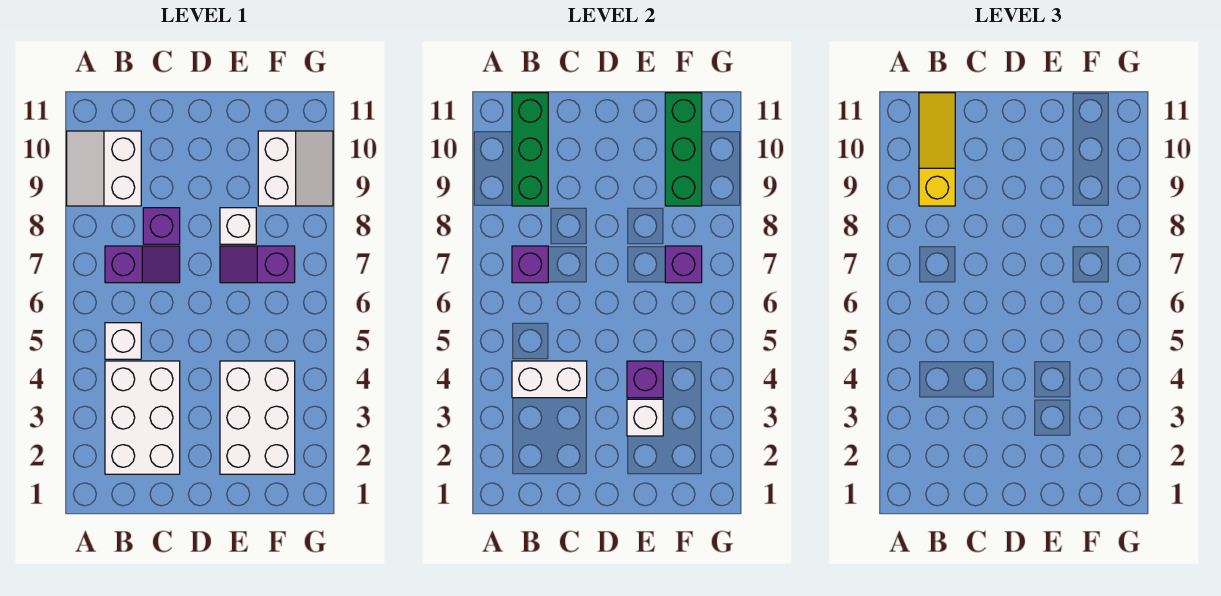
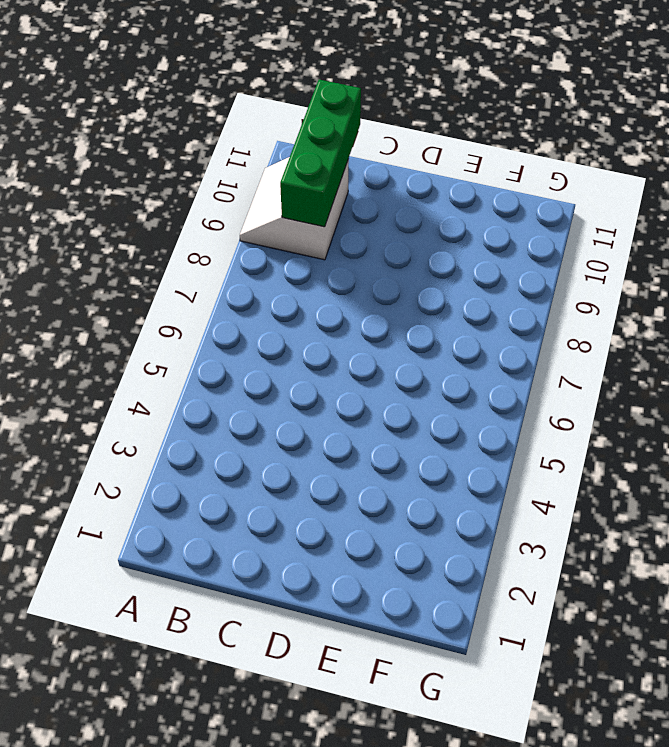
none -> white 2x3 brick [105,361,180,474]
none -> white 1x1 brick [105,323,141,359]
none -> purple 1x2 slope [105,246,180,283]

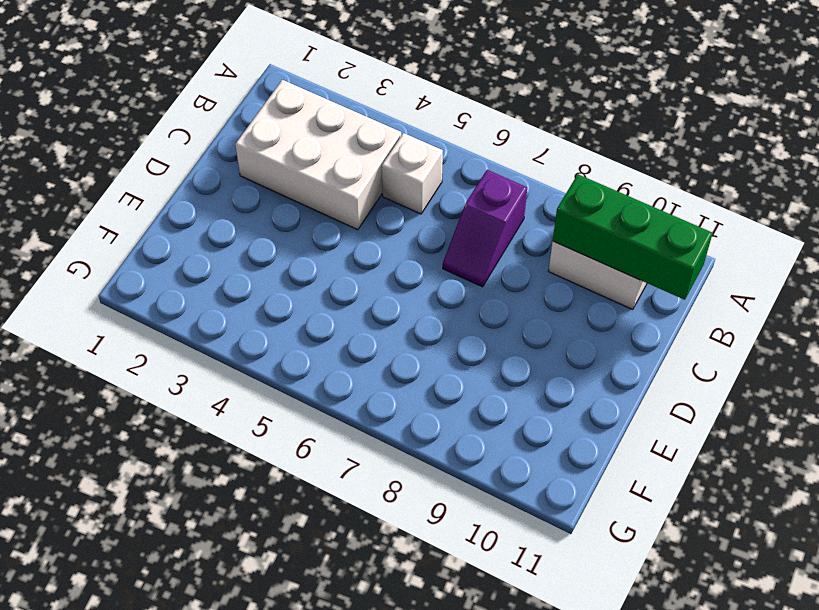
none -> purple 1x1 brick [143,208,180,244]
none -> white 2x3 brick [220,361,295,474]
none -> purple 1x2 slope [220,246,295,283]

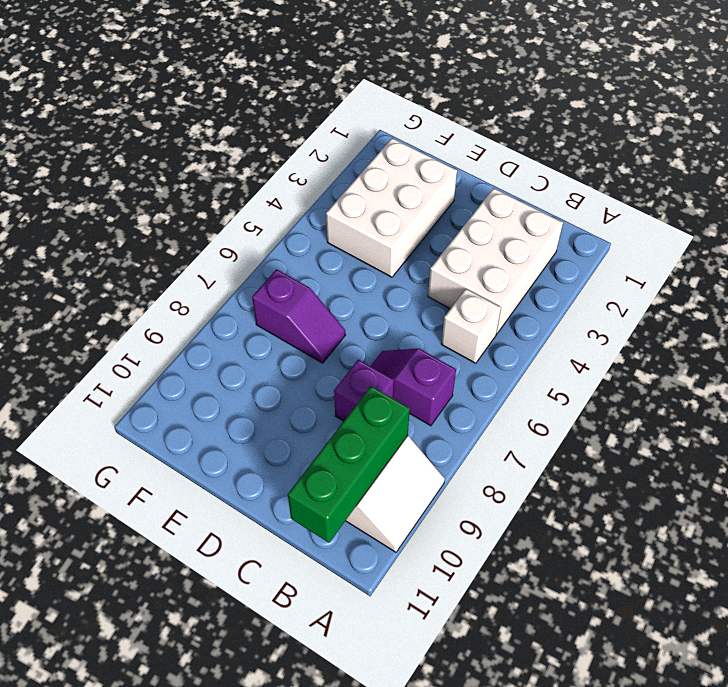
none -> white 1x1 brick [220,208,256,244]
none -> white 2x2 slope [258,131,333,206]
none -> white 1x2 brick [512,361,587,398]

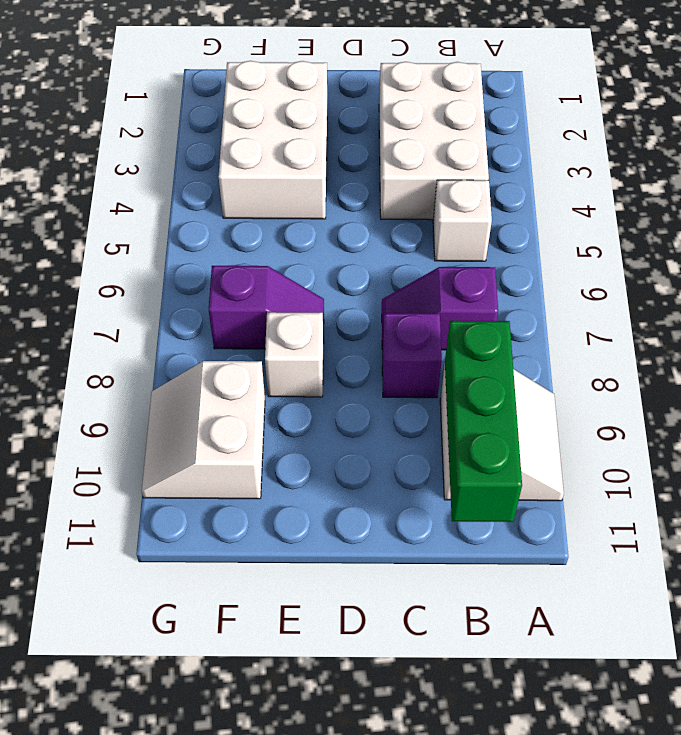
none -> white 1x2 brick [512,361,587,398]
none -> purple 1x1 brick [512,246,548,283]
none -> white 1x1 brick [627,399,663,436]

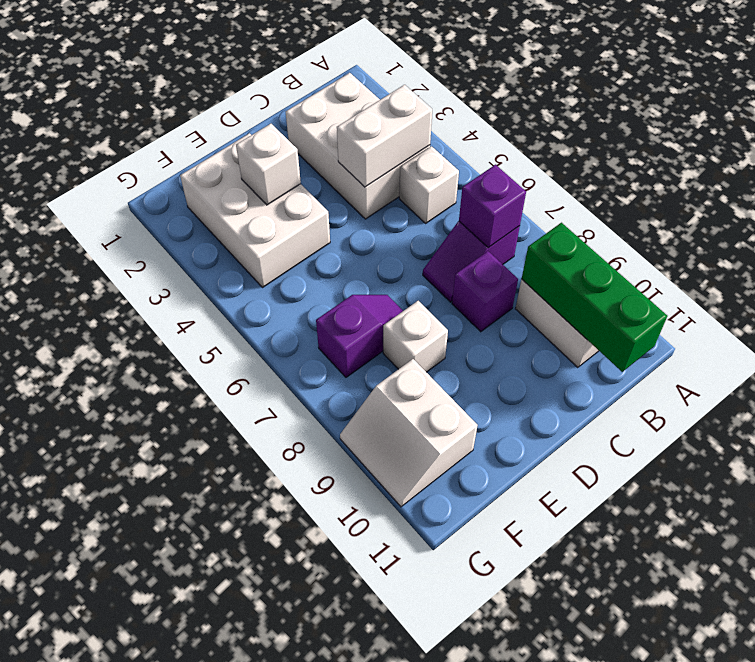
none -> purple 1x1 brick [627,361,663,398]
none -> purple 1x1 brick [665,246,702,283]
none -> green 1x3 brick [665,93,702,206]

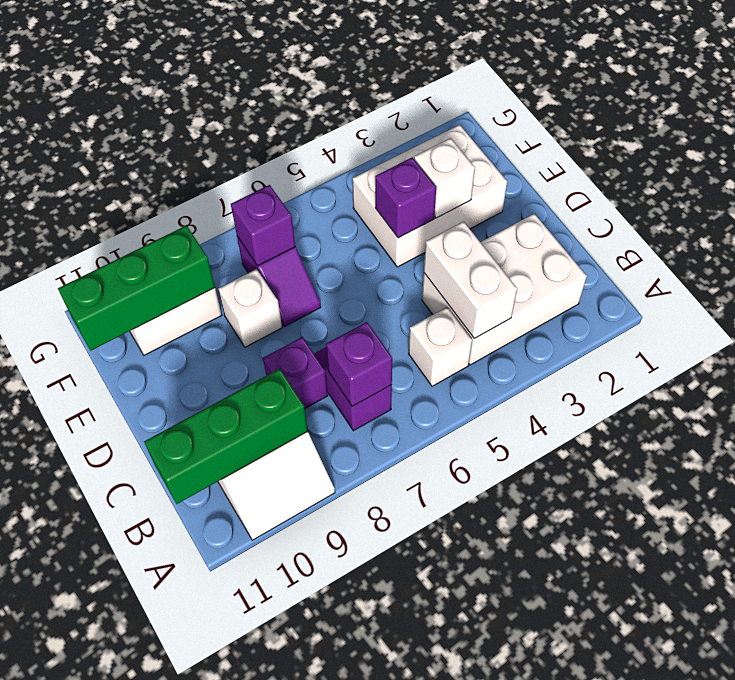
none -> yellow 1x3 slope [919,93,955,206]

